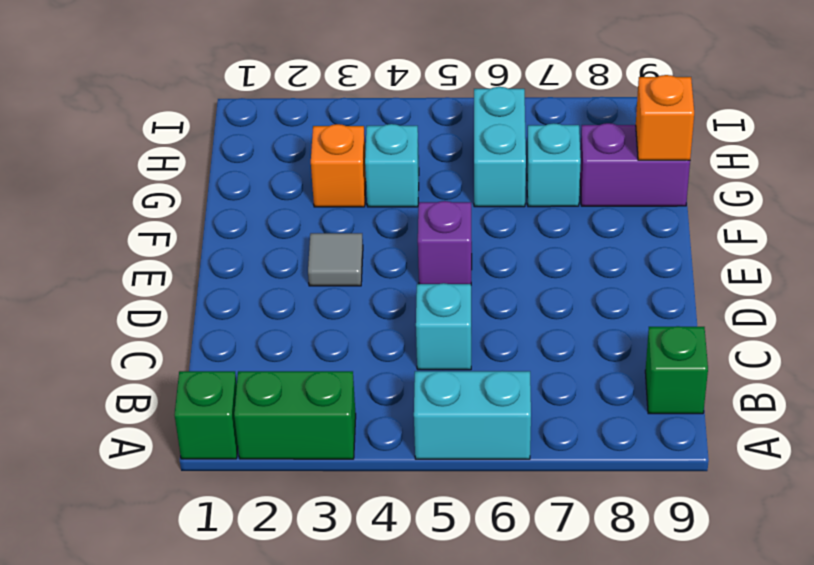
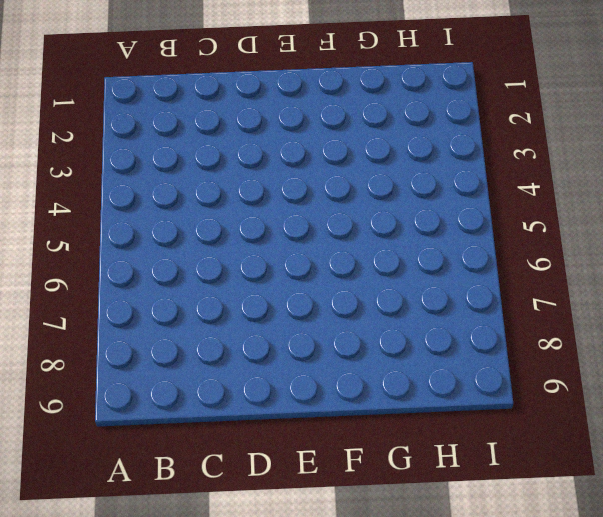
none -> green 1x1 brick [174,371,238,459]
none -> green 1x2 brick [234,371,356,459]
none -> cyan 1x2 brick [414,371,531,459]

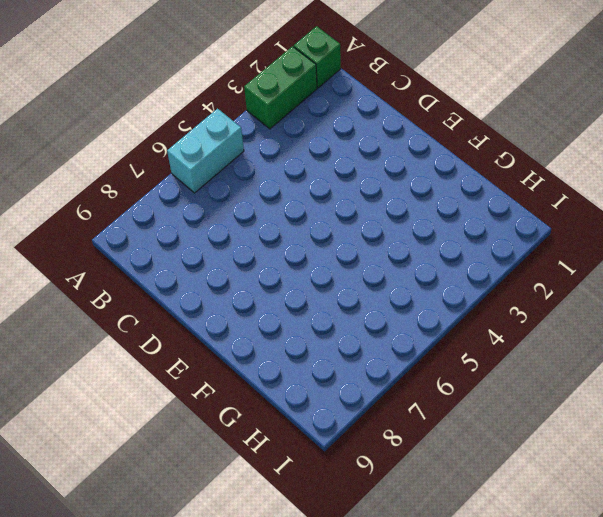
none -> green 1x1 brick [645,326,708,414]
none -> cyan 1x1 brick [416,283,471,370]
none -> grey 1x1 tile [308,233,363,286]

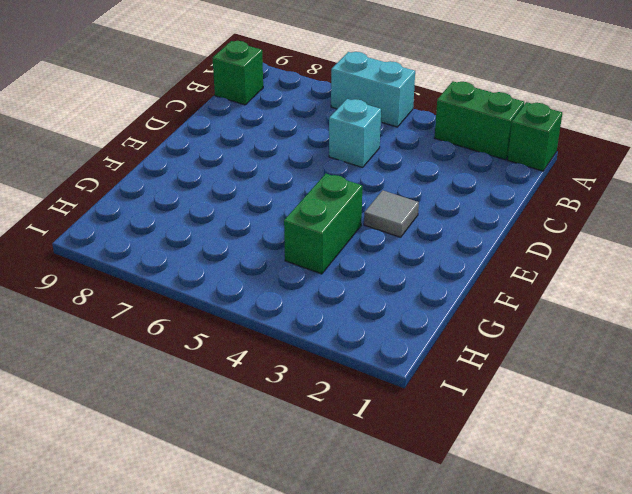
green 1x2 brick [284,174,362,274] -> cyan 1x1 brick [365,124,419,207]
none -> purple 1x1 brick [418,201,472,284]
none -> orange 1x1 brick [311,124,366,207]
none -> cyan 1x2 brick [474,87,526,207]

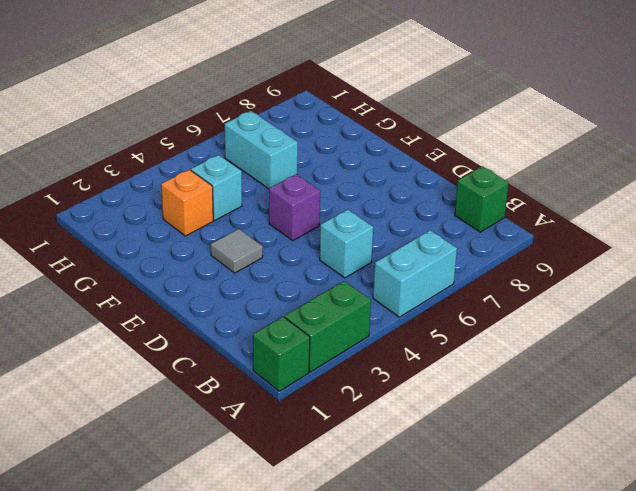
none -> cyan 1x1 brick [527,123,581,207]
none -> purple 1x2 brick [580,123,690,206]
none -> orange 1x1 brick [636,75,694,160]

